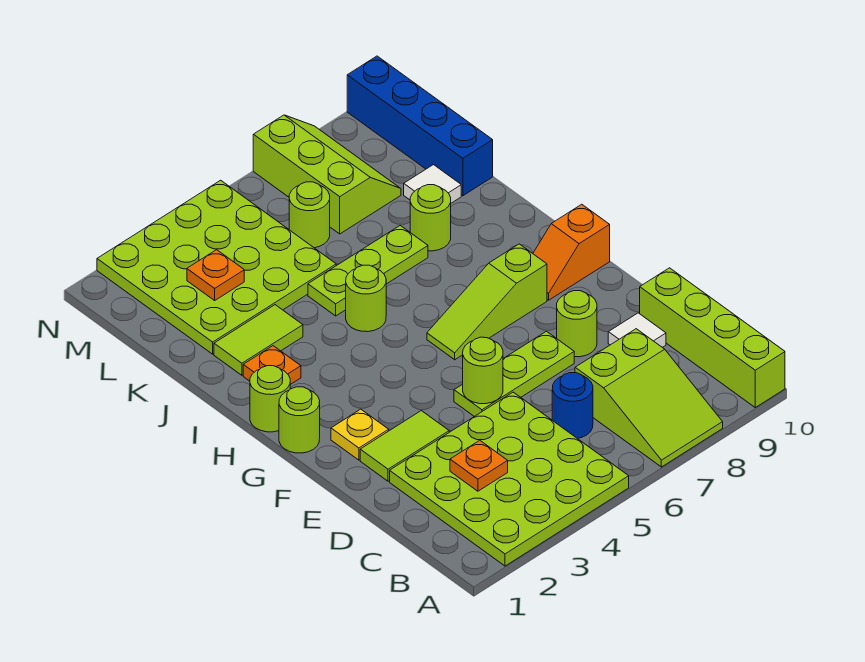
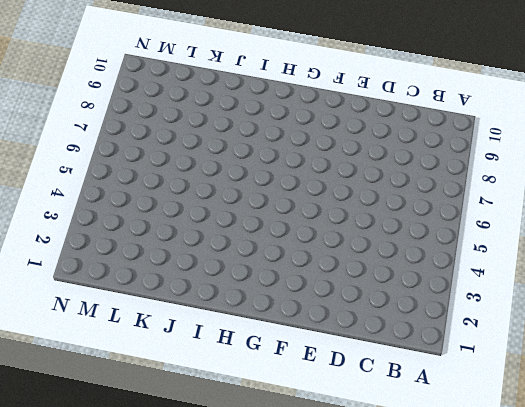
none -> lime 4x4 plate [390,392,629,566]
none -> lime 2x3 slope [575,329,723,467]
none -> lime 1x4 brick [640,268,785,407]

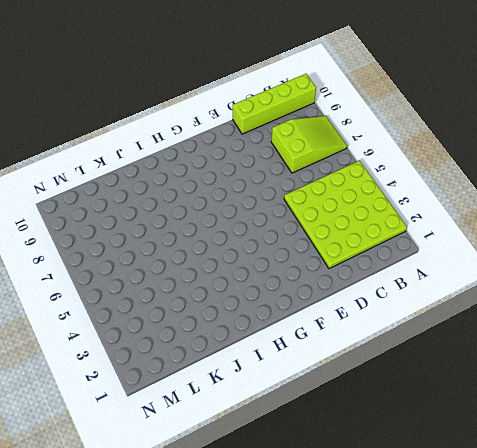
none -> blue 1x1 round brick [552,373,593,438]
none -> white 1x1 tile [608,313,666,347]
none -> lime 1x2 tile [360,411,449,481]

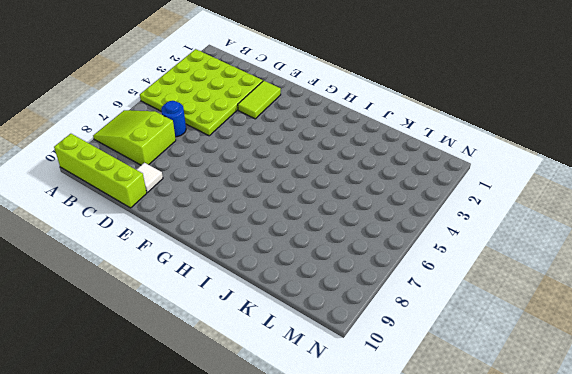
none -> lime 1x3 plate [454,331,574,417]
none -> lime 1x1 round brick [557,291,597,357]
none -> yellow 1x1 plate [331,409,389,460]

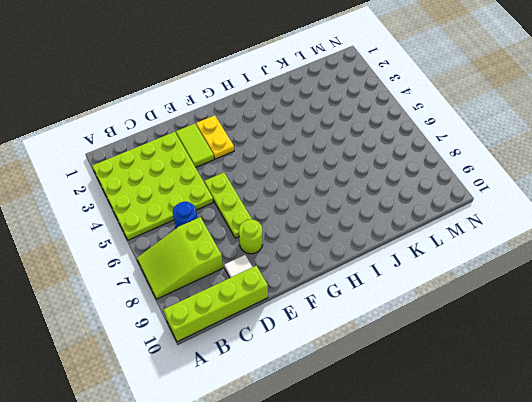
yellow 1x2 plate [196,115,234,159] -> yellow 1x1 plate [331,409,389,460]
none -> lime 1x1 round brick [279,387,320,453]
none -> lime 1x3 slope [427,244,547,360]
none -> orange 1x2 slope [533,204,610,300]

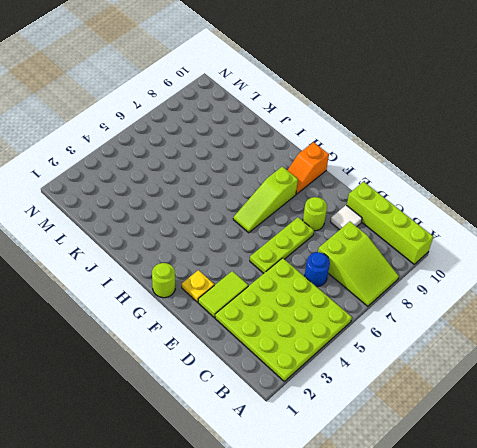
none -> lime 1x1 round brick [250,366,290,432]
none -> orange 1x1 plate [243,346,301,385]
none -> lime 1x1 round brick [346,265,386,332]

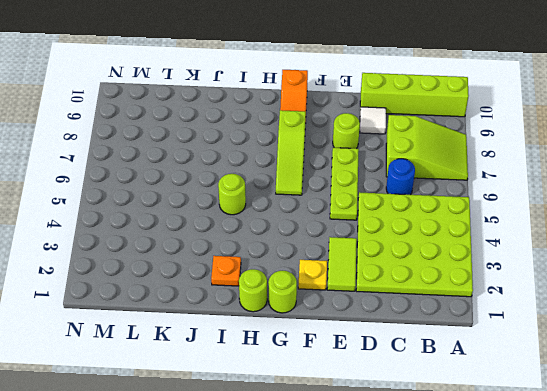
none -> lime 1x2 tile [214,305,303,375]
none -> lime 1x3 plate [308,226,428,316]
none -> lime 1x1 round brick [410,185,451,251]

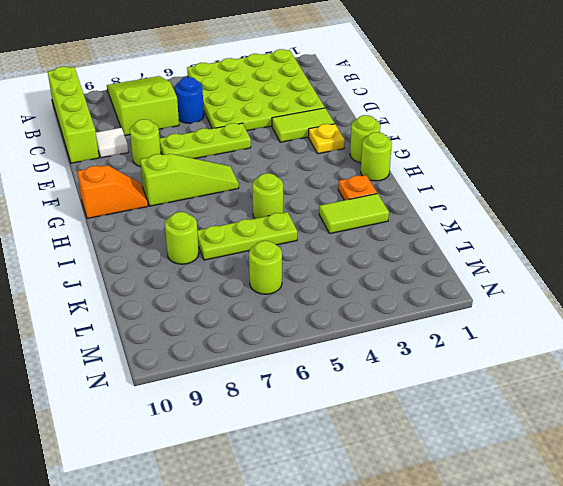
none -> lime 4x4 plate [97,180,336,354]
none -> white 1x1 tile [404,165,461,203]
none -> blue 1x4 brick [347,56,493,196]

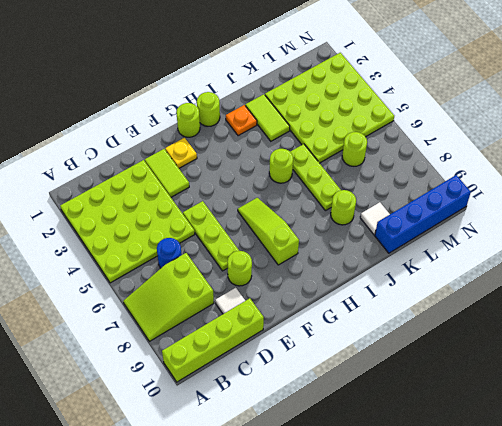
none -> orange 1x2 slope [533,204,610,300]
none -> lime 2x3 slope [253,115,401,234]
none -> orange 1x1 plate [450,440,508,491]

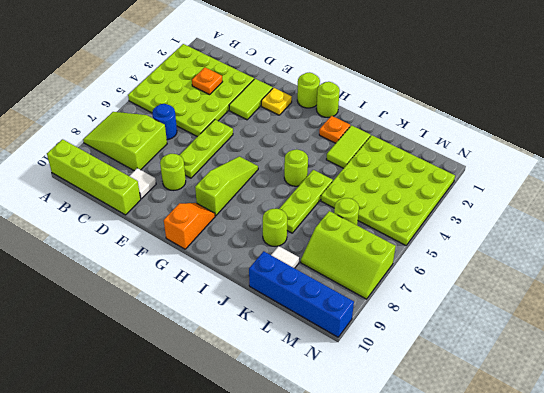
none -> lime 1x1 round brick [463,337,503,404]
none -> orange 1x1 plate [187,250,244,300]

